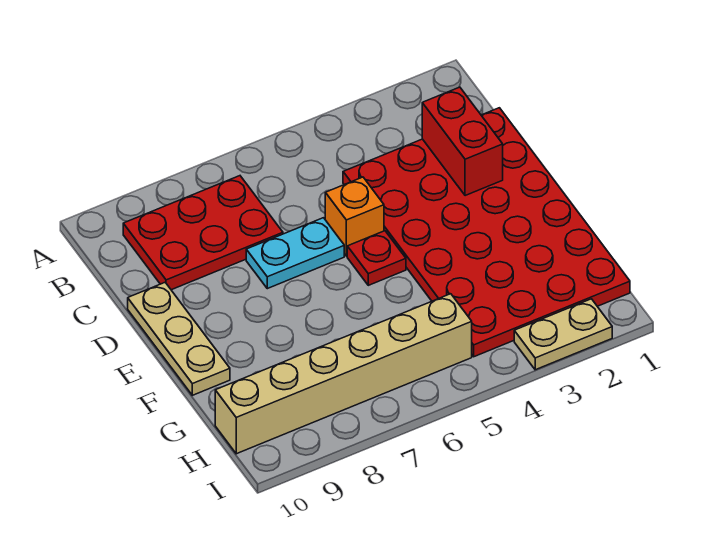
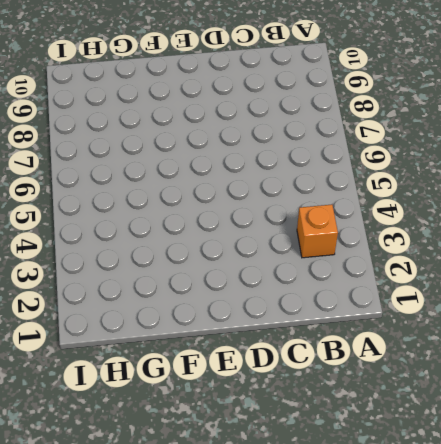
orange 1x1 brick [297,205,338,258] -> orange 1x1 brick moved to [325,177,384,256]
none -> red 2x3 plate [123,176,283,290]
none -> red 4x6 plate [343,108,630,357]

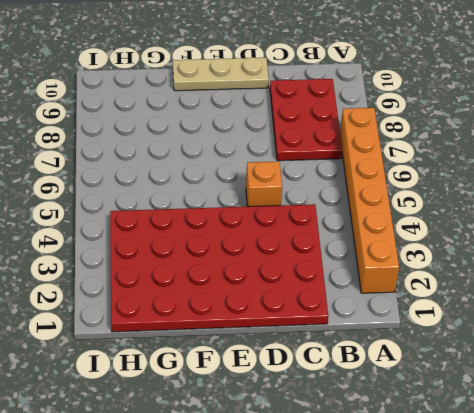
orange 1x6 brick [340,108,399,293] -> none
none -> cyan 1x2 plate [246,218,344,289]
none -> red 1x1 plate [347,231,406,285]

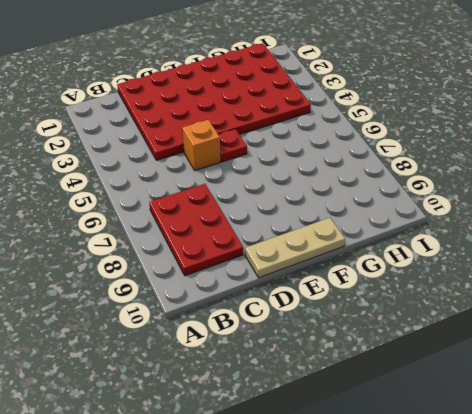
none -> cyan 1x2 plate [246,218,344,289]
none -> tan 1x6 brick [215,294,472,454]

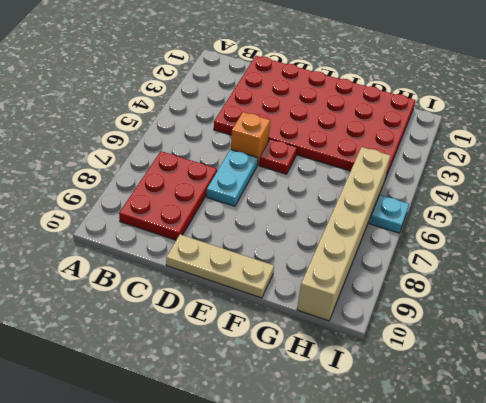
cyan 1x1 plate [370,195,409,233] -> none
none -> tan 1x2 plate [514,299,612,370]
none -> red 1x2 brick [422,87,503,196]

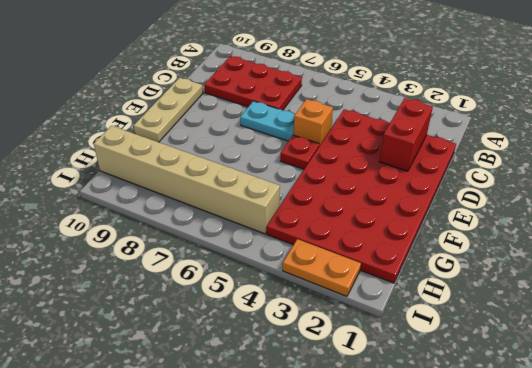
orange 1x2 plate [283,239,361,296] -> tan 1x2 plate [514,299,612,370]

